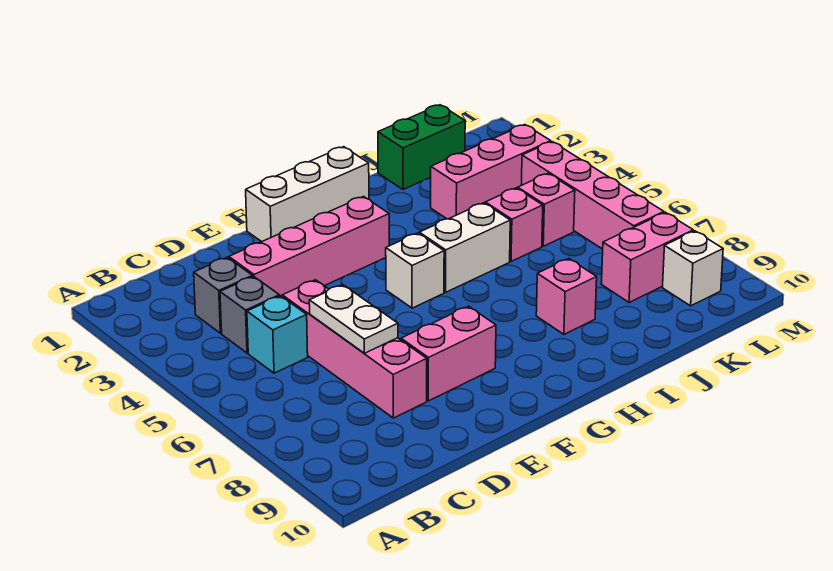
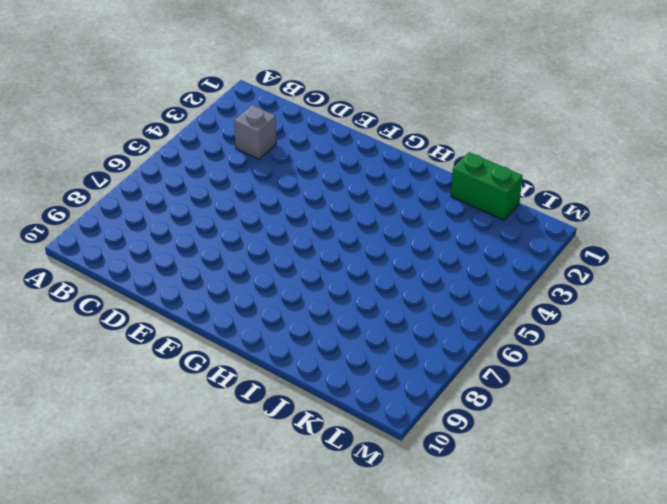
none -> grey 1x1 brick [220,276,279,353]
none -> cyan 1x1 brick [247,296,308,373]
none -> pink 1x4 brick [229,197,389,296]

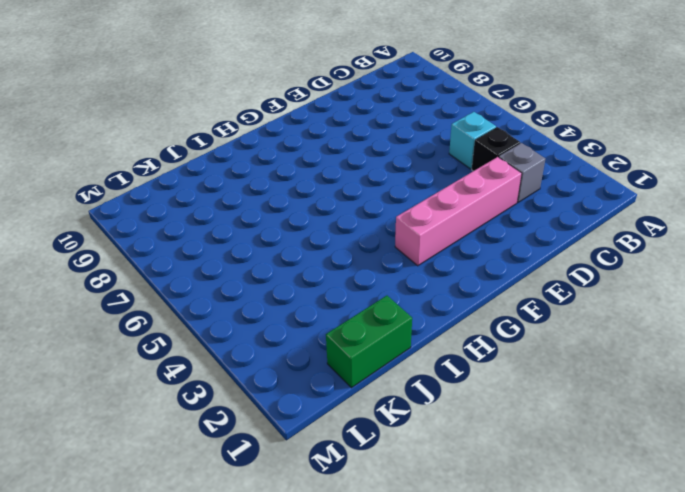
black 1x1 brick [472,127,520,171] -> grey 1x1 brick [220,276,279,353]
none -> pink 1x4 brick [282,280,427,418]
none -> pink 1x2 brick [401,306,496,401]
none -> white 1x3 brick [246,147,369,242]

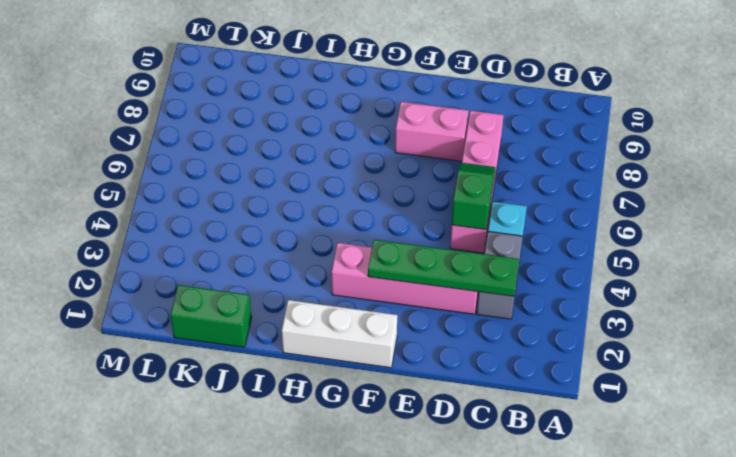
green 1x4 plate [368,240,519,296] -> none
green 1x2 slope [452,163,495,229] -> white 1x2 plate [309,285,398,353]
none -> white 1x1 brick [386,233,444,308]
none -> white 1x2 brick [419,203,510,292]
none -> pink 1x1 brick [536,258,597,334]

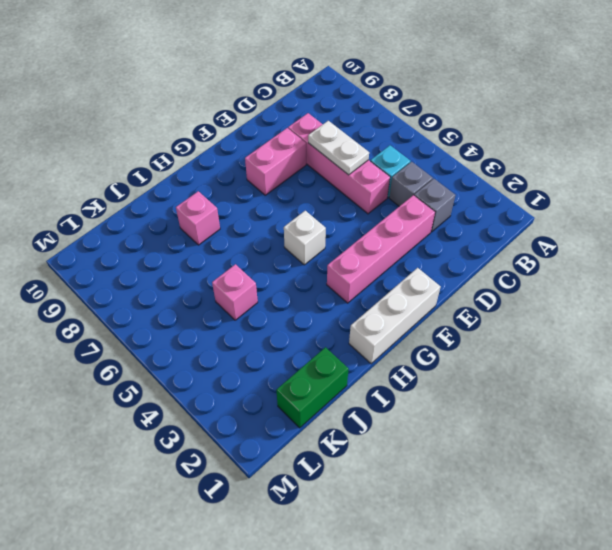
none -> white 1x2 brick [419,203,510,292]
none -> pink 1x3 brick [431,125,551,219]
none -> pink 1x1 brick [518,173,575,246]

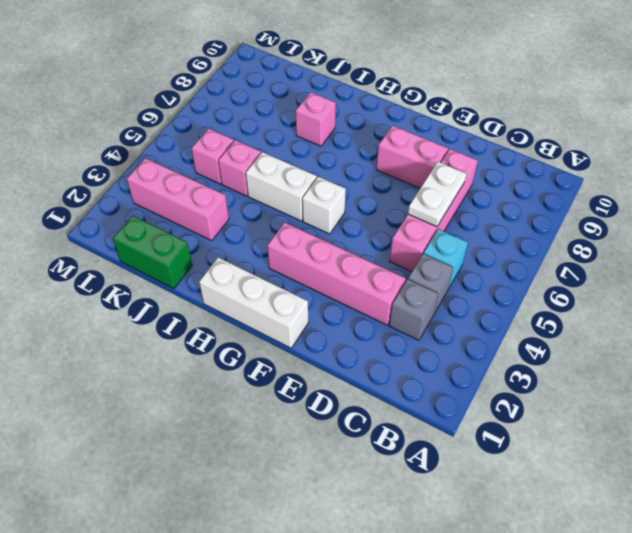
none -> pink 1x2 brick [602,212,693,303]
none -> pink 1x4 brick [522,142,664,249]
none -> white 1x1 brick [663,231,723,306]

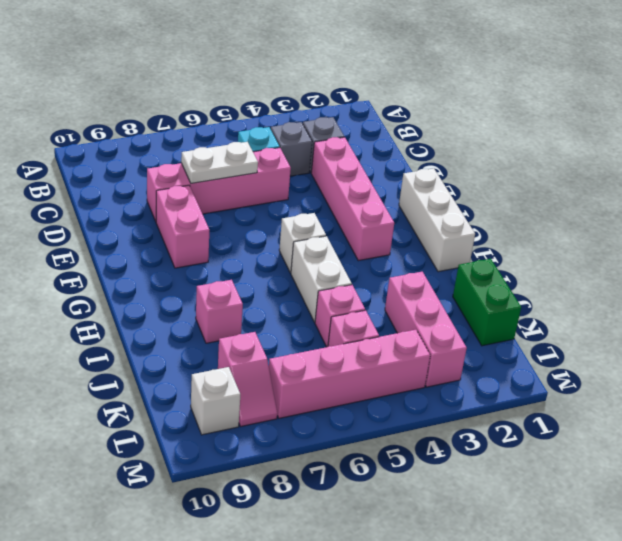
pink 1x2 slope [218,332,277,426] -> pink 1x2 brick [602,212,693,303]

